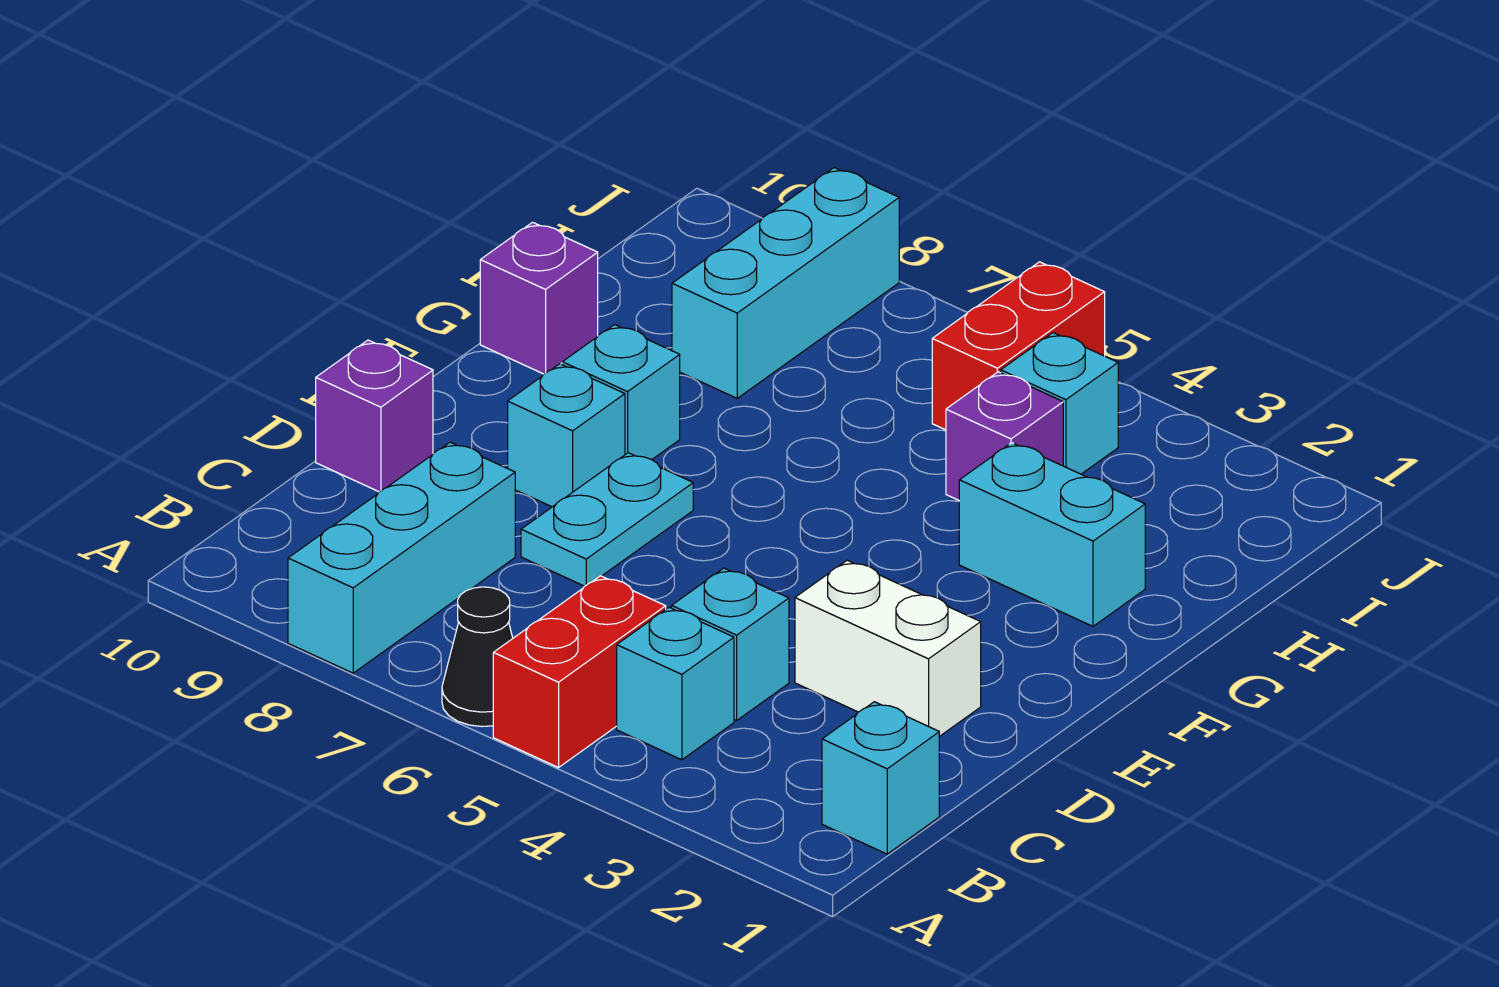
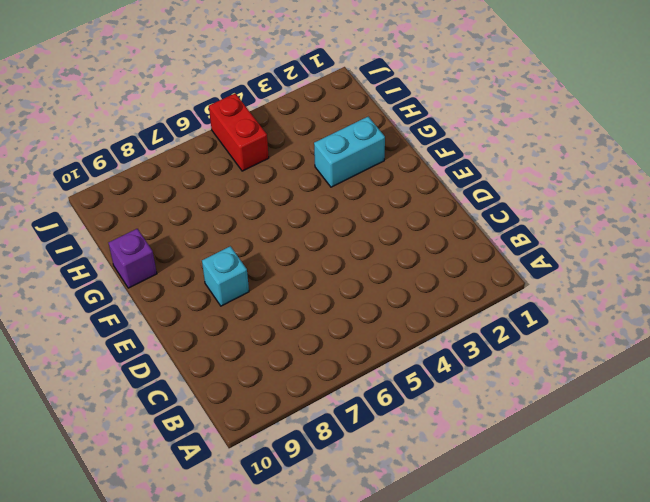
none -> red 1x2 brick [493,576,666,768]
none -> black 1x1 cone [442,587,513,727]
none -> cyan 1x3 brick [288,442,515,673]

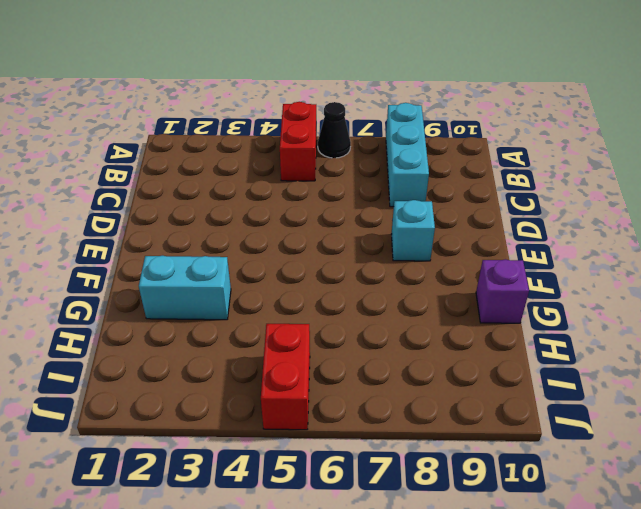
none -> cyan 1x1 brick [822,702,939,854]
none -> cyan 1x1 brick [617,607,734,760]
none -> cyan 1x1 brick [672,568,789,720]

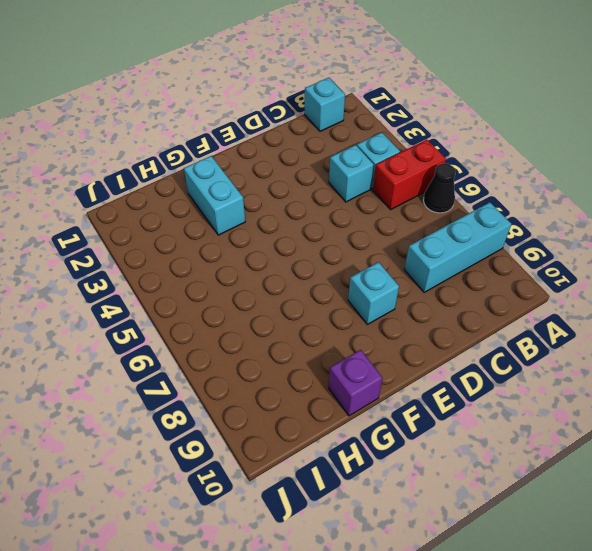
none -> white 1x2 brick [795,560,981,737]
none -> cyan 1x2 plate [521,453,693,586]
none -> purple 1x1 brick [316,340,433,492]

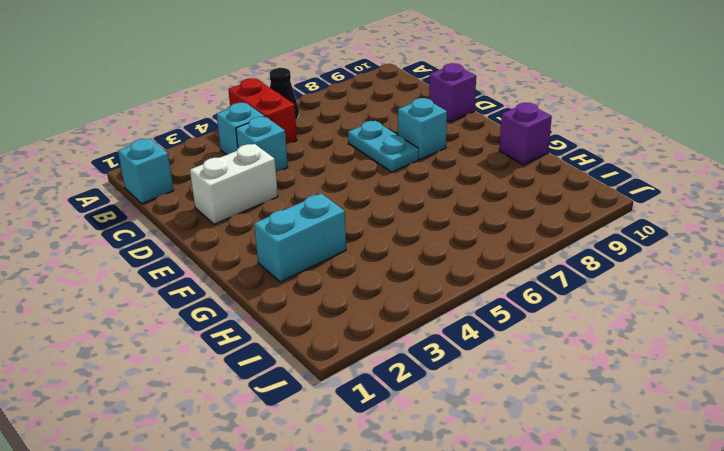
none -> cyan 1x3 brick [288,442,515,673]
none -> cyan 1x1 brick [562,325,680,460]
none -> purple 1x1 brick [946,372,1063,500]

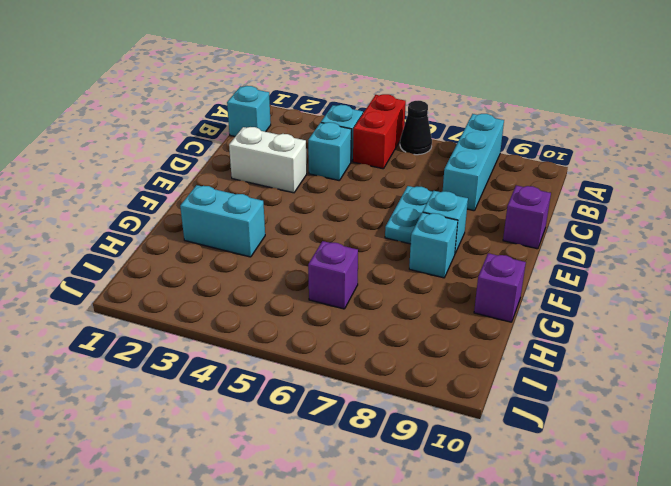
purple 1x1 brick [308,241,358,309] -> purple 1x1 brick moved to [946,372,1063,500]
none -> cyan 1x3 brick [672,168,899,398]
none -> cyan 1x1 brick [1001,333,1118,474]
none -> red 1x2 brick [932,262,1105,430]

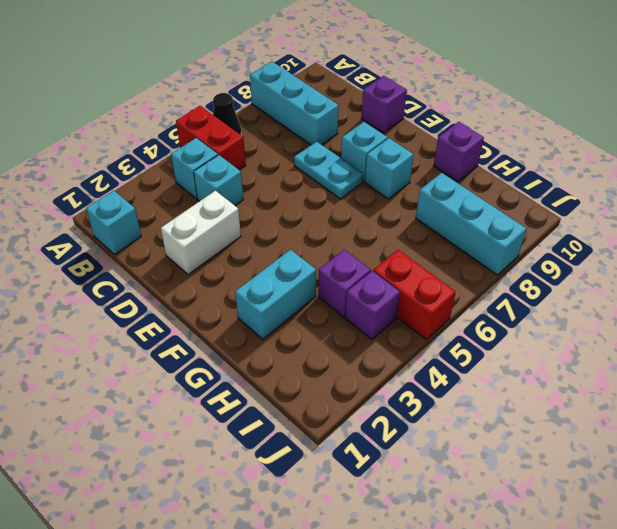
purple 1x1 brick [345,271,400,339] -> cyan 1x1 brick [1001,333,1118,474]

